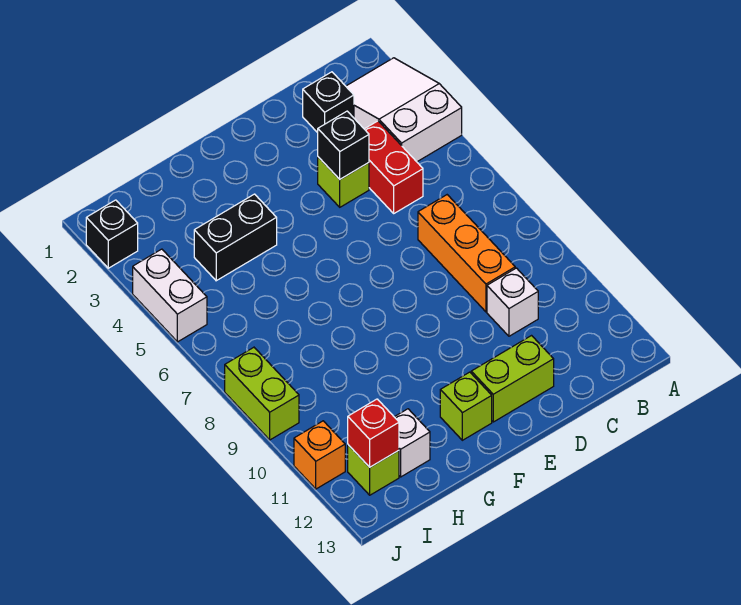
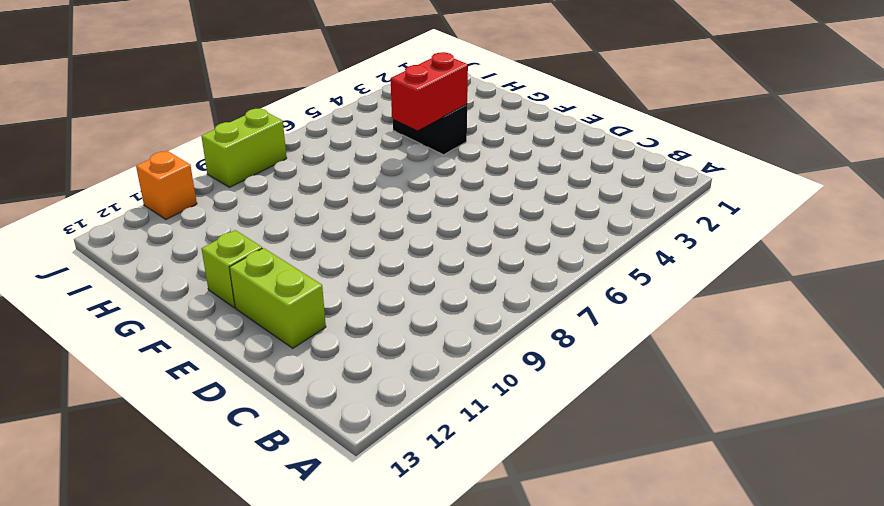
red 1x2 brick [391,52,468,130] -> red 1x2 brick moved to [365,121,423,213]
none -> white 2x3 slope [346,58,462,162]
none -> black 1x1 brick [303,72,354,133]
none -> orange 1x3 brick [418,195,515,312]

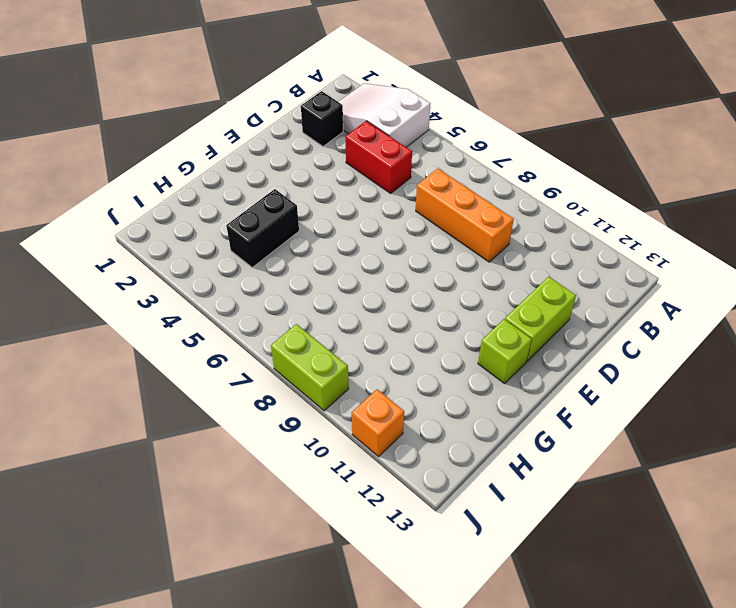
none -> white 1x1 brick [487,268,538,336]
none -> lime 1x1 brick [318,157,369,207]
none -> white 1x1 brick [395,409,430,477]

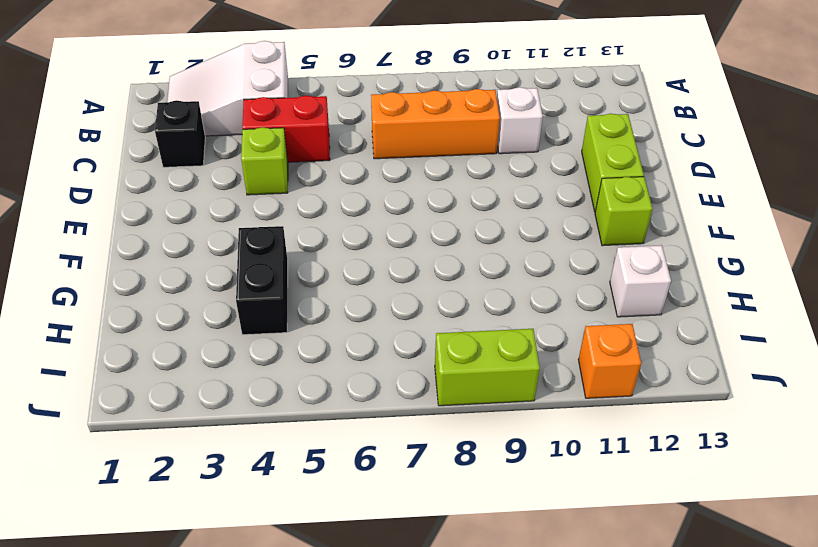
none -> lime 1x1 brick [348,445,399,495]
none -> black 1x1 brick [86,200,138,268]
none -> white 1x2 brick [133,249,207,342]

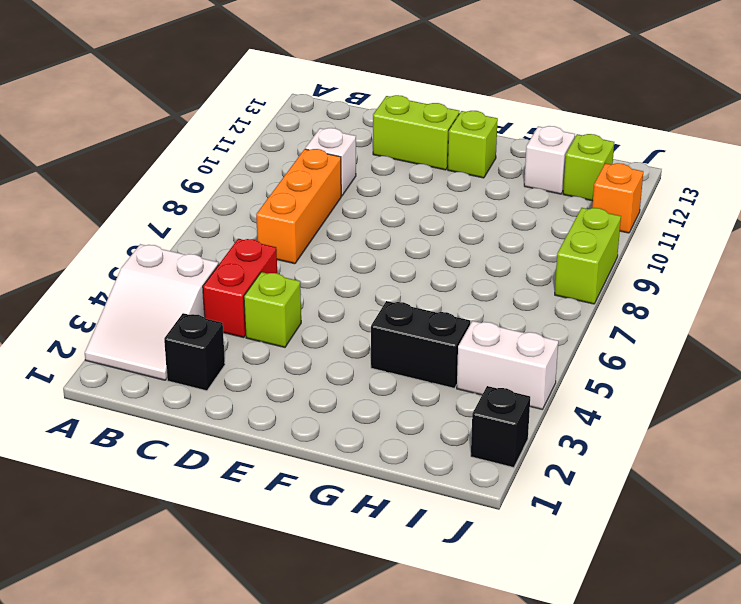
white 1x2 brick [457,321,558,409] -> white 1x2 brick turned to [133,249,207,342]
none -> black 1x1 brick [318,111,369,179]
none -> red 1x1 brick [348,399,399,467]

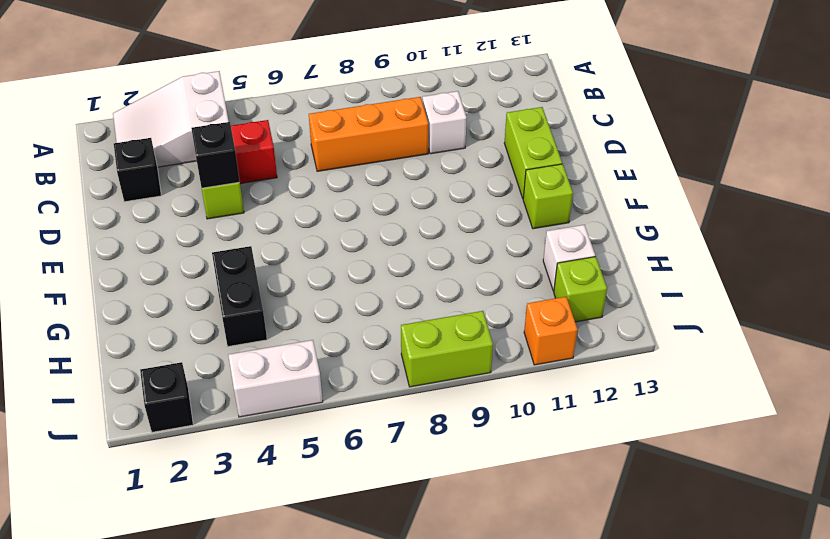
none -> red 1x1 brick [348,399,399,467]

